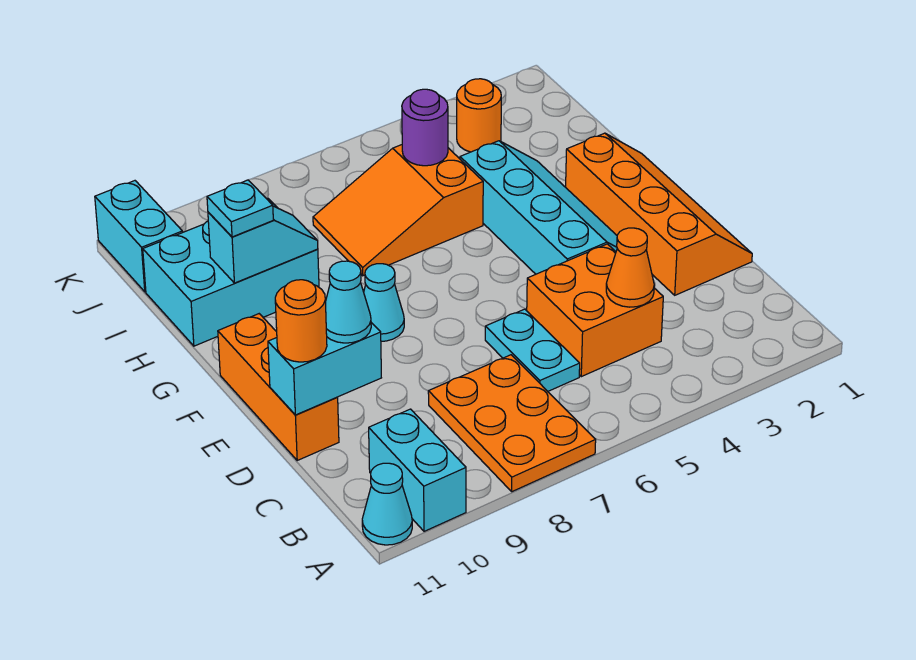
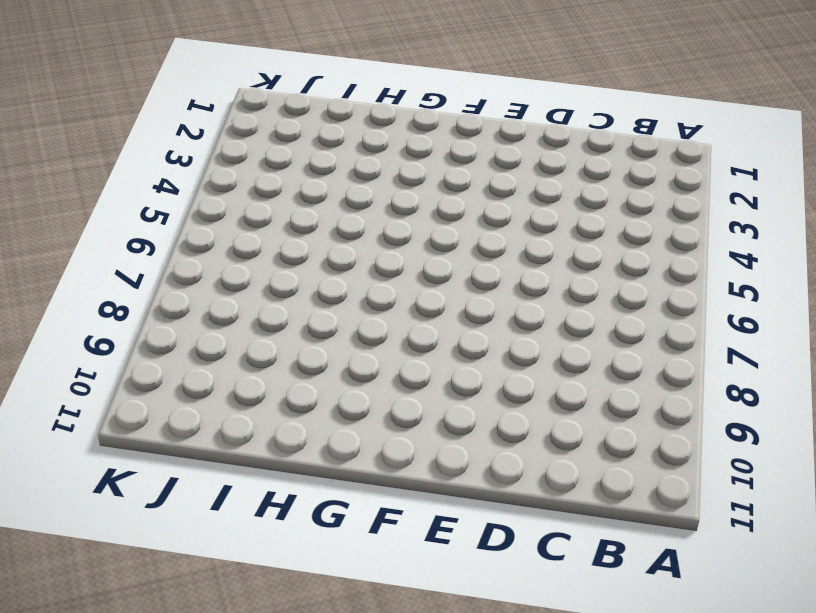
none -> orange 2x3 plate [428,355,596,492]
none -> cyan 1x2 brick [369,409,466,531]
none -> cyan 1x1 cone [362,463,412,545]

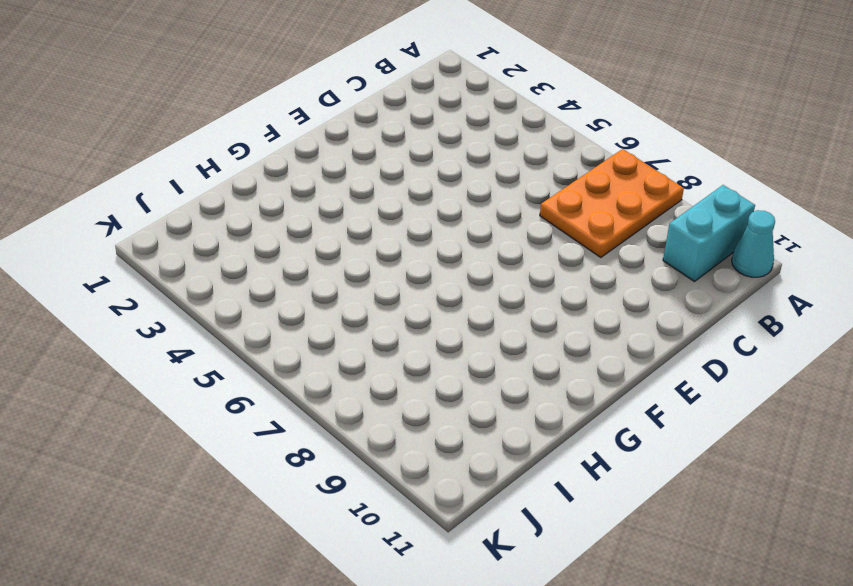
none -> orange 2x2 brick [527,244,663,377]
none -> cyan 1x2 plate [485,309,580,391]
none -> orange 2x4 slope [566,133,752,295]

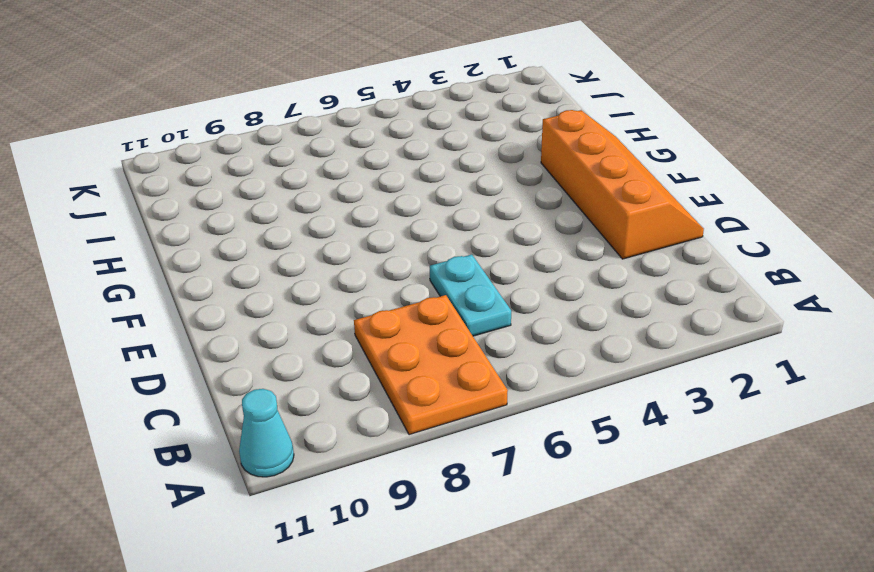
none -> cyan 1x2 brick [369,409,466,531]
none -> orange 2x2 brick [527,244,663,377]
none -> orange 1x3 brick [218,314,339,460]

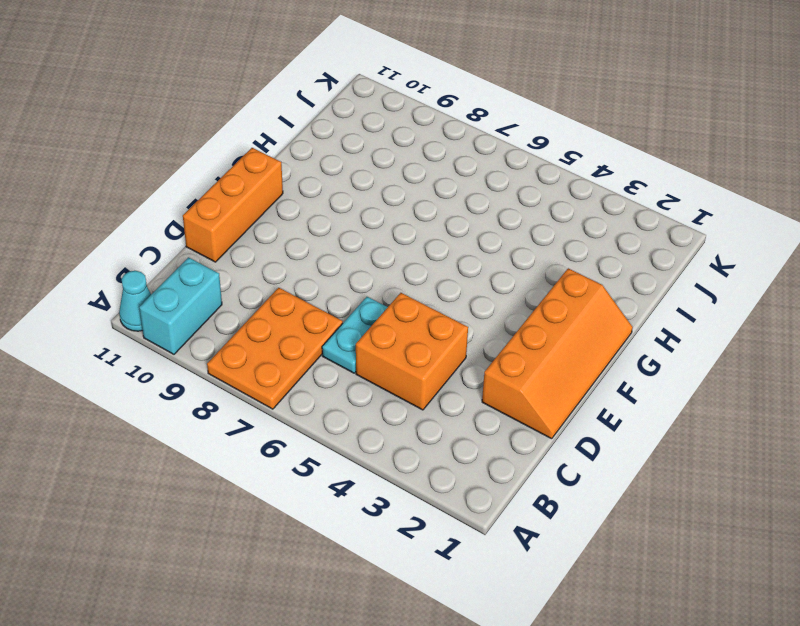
none -> cyan 2x4 slope [460,141,617,274]
none -> cyan 1x1 cone [364,264,404,341]
none -> orange 2x3 slope [313,145,483,276]

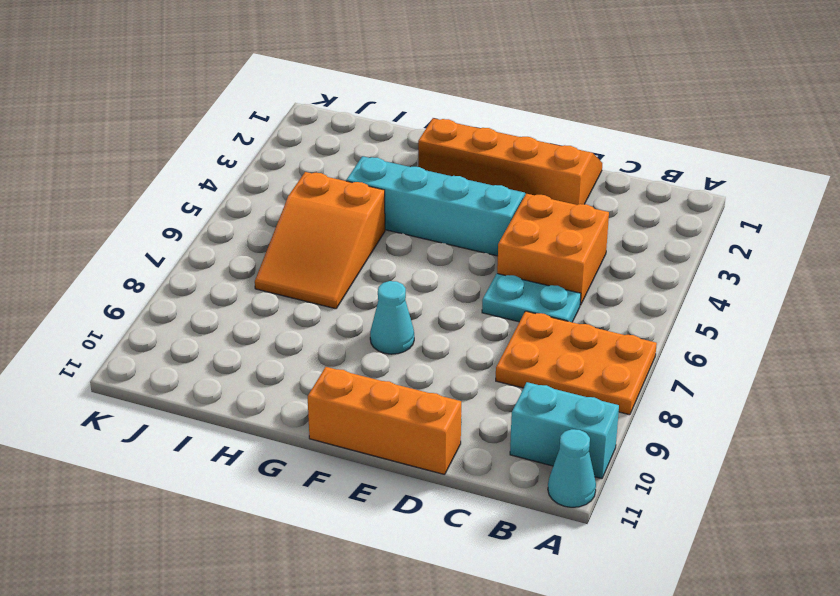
none -> cyan 2x3 brick [143,199,319,346]
none -> orange 1x1 round brick [457,79,501,152]
none -> cyan 1x2 brick [95,181,183,292]

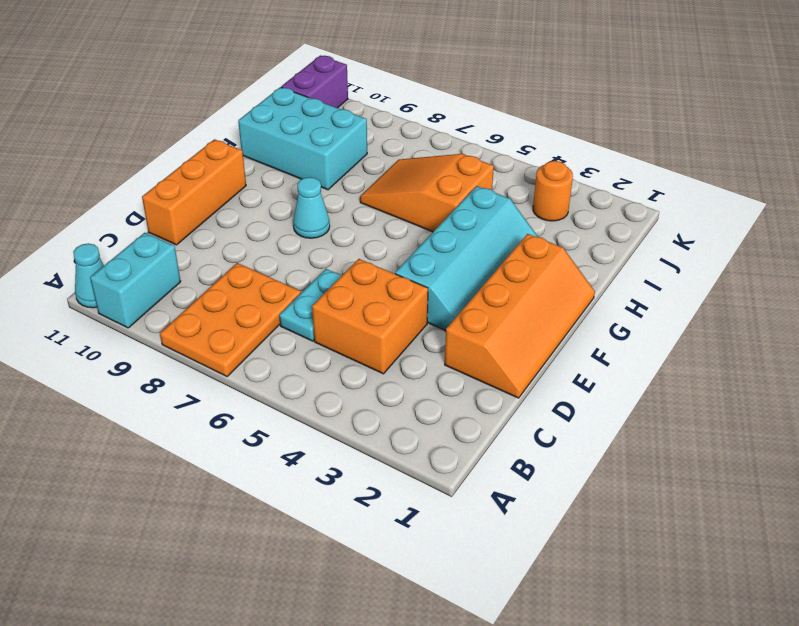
purple 1x2 brick [281,55,348,108] -> cyan 1x2 brick [95,181,183,292]
none -> orange 1x1 cone [606,228,654,307]
none -> cyan 1x2 brick [268,323,381,415]
none -> cyan 1x2 slope [208,206,318,283]

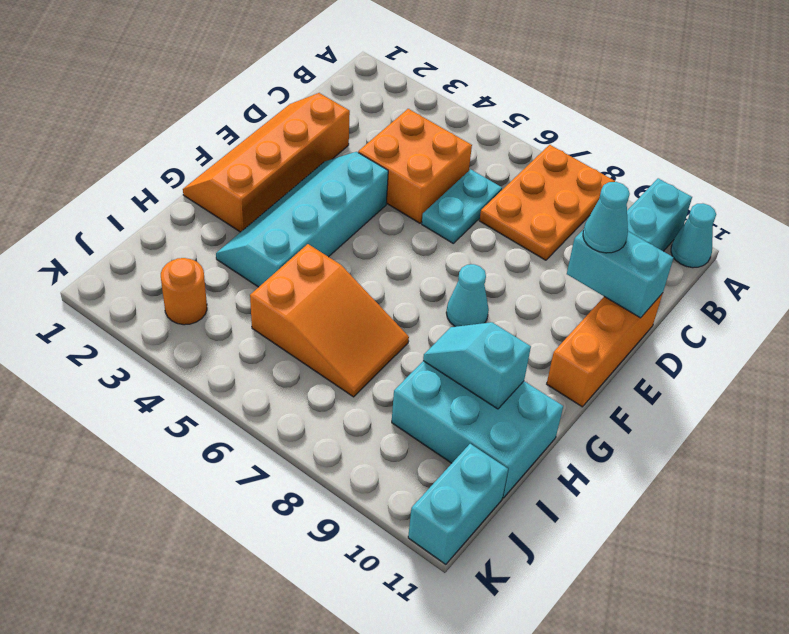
none -> orange 1x1 cone [606,228,654,307]
none -> purple 1x1 round brick [402,89,448,166]
none -> orange 1x1 round brick [275,280,327,362]

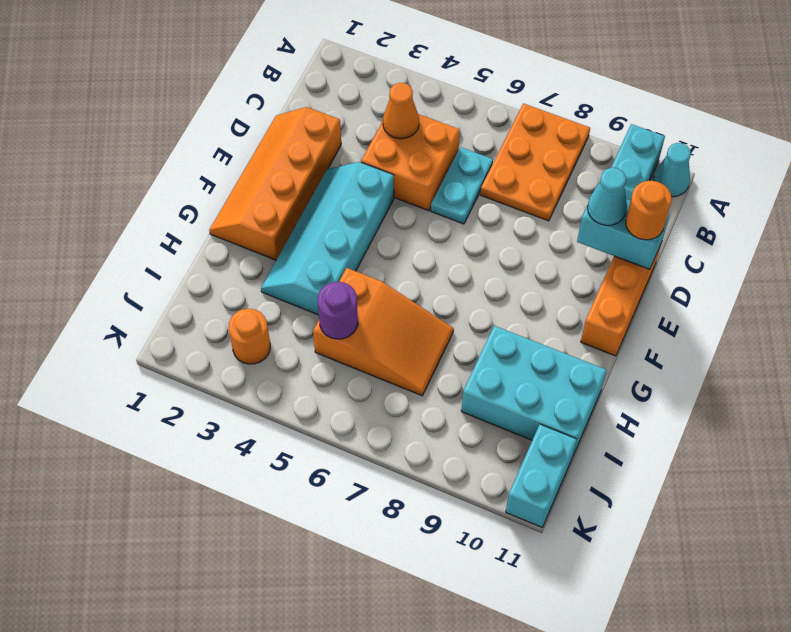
none -> cyan 1x1 cone [364,264,404,341]
none -> cyan 1x2 slope [208,206,318,283]
none -> cyan 1x1 plate [207,180,273,237]

